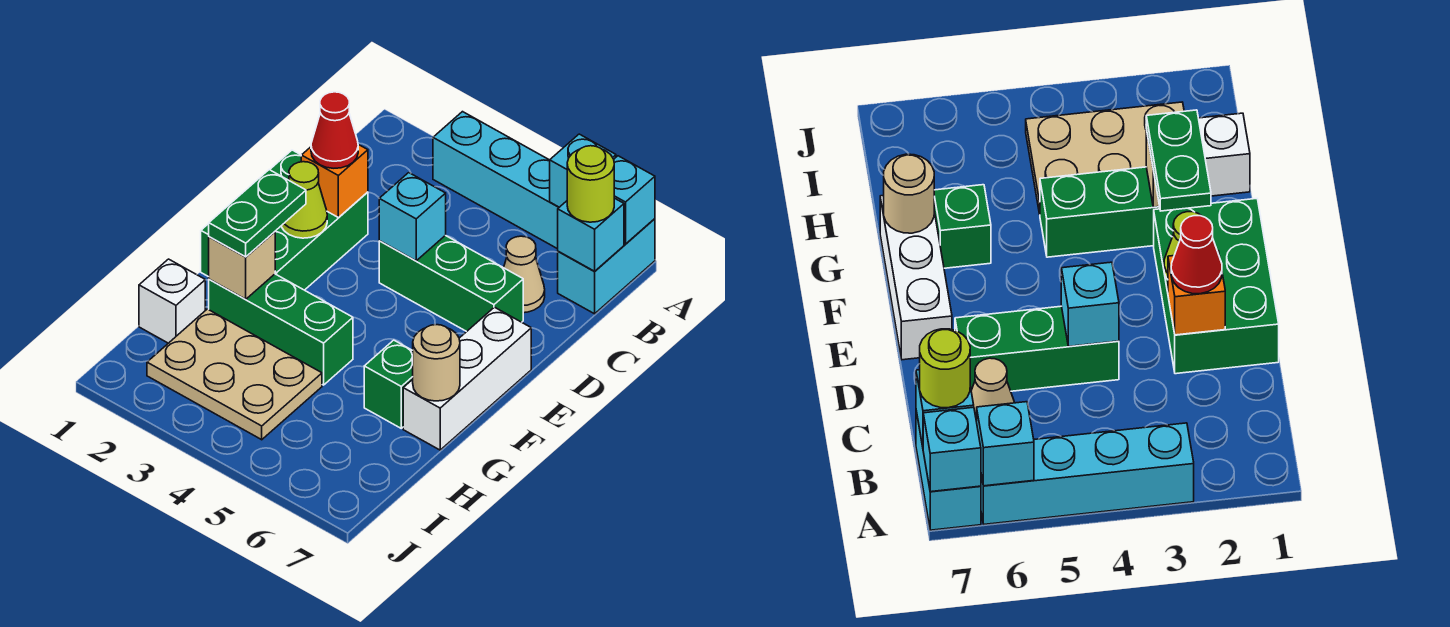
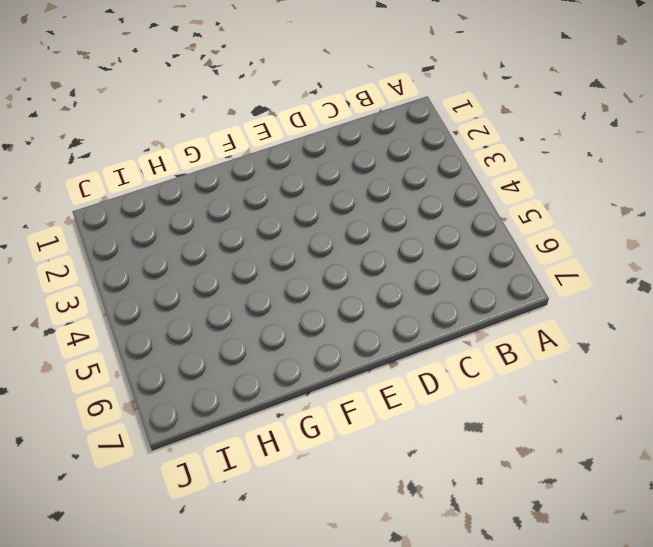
none -> cyan 1x4 brick [433,112,559,249]
none -> cyan 1x2 brick [558,219,655,314]
none -> tan 1x1 cone [504,236,545,313]

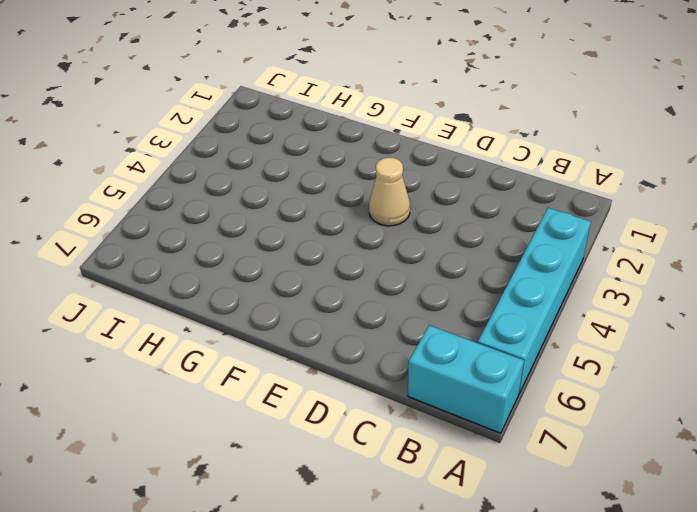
tan 1x1 cone [369,157,410,226] -> tan 1x1 cone moved to [504,236,545,313]
none -> green 2x3 brick [201,150,368,290]
none -> green 1x3 brick [379,235,523,332]
none -> white 1x3 brick [403,307,531,450]

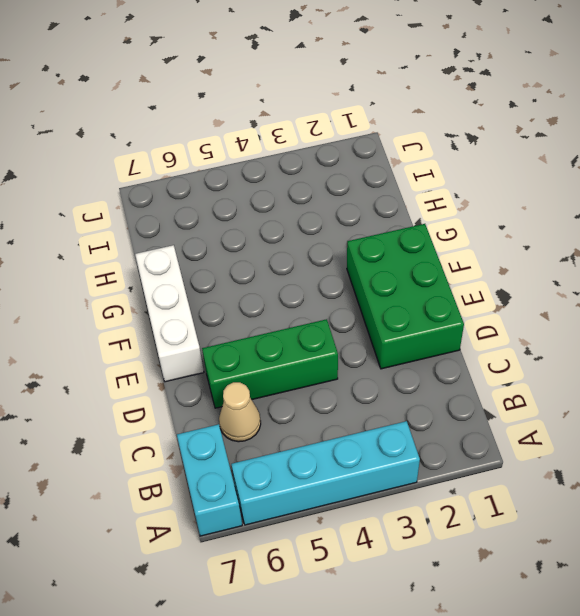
none -> green 1x3 brick [209,274,353,385]
none -> green 1x1 brick [364,340,413,428]
none -> white 1x1 brick [139,259,205,343]

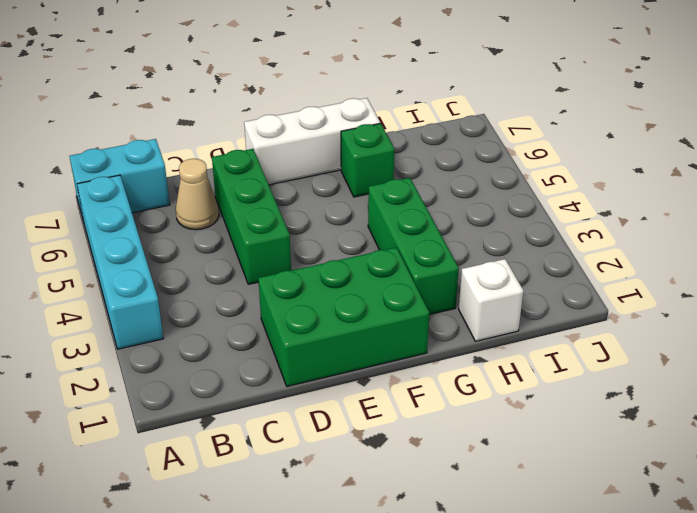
none -> tan 2x3 plate [147,309,322,440]
none -> cyan 1x1 brick [550,134,616,207]
none -> cyan 1x1 brick [614,156,655,244]

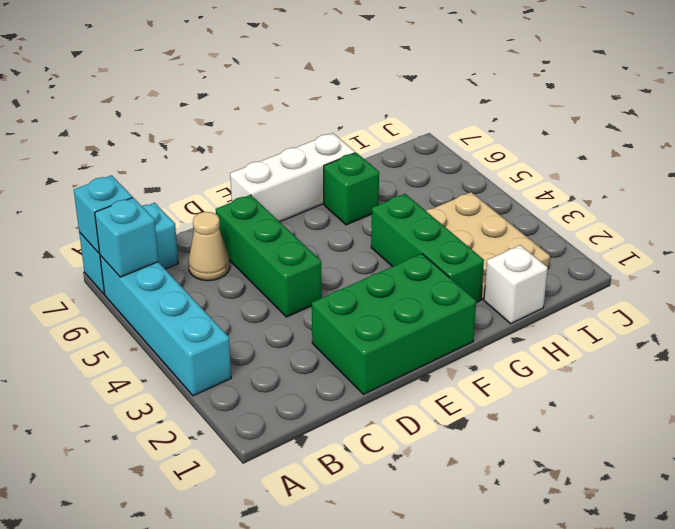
none -> cyan 1x1 brick [558,198,624,271]
none -> orange 1x1 brick [301,144,368,217]
none -> cyan 1x1 brick [379,173,446,261]

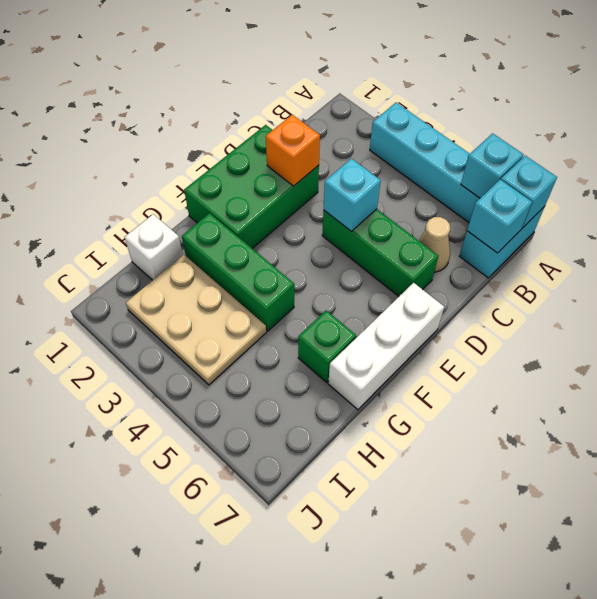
none -> lime 1x1 cone [281,162,327,238]
none -> tan 1x1 brick [209,232,275,299]
none -> tan 1x1 round brick [413,325,460,401]

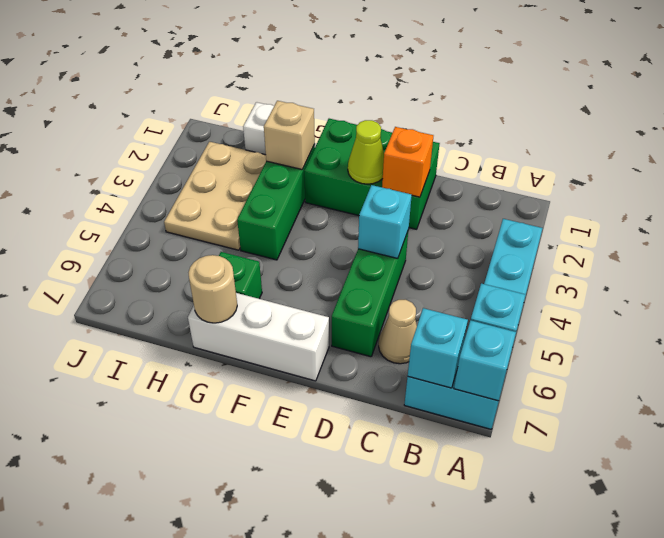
none -> lime 1x1 round brick [567,146,614,222]
none -> red 1x1 cone [311,92,358,168]
none -> green 1x2 plate [209,170,306,257]

